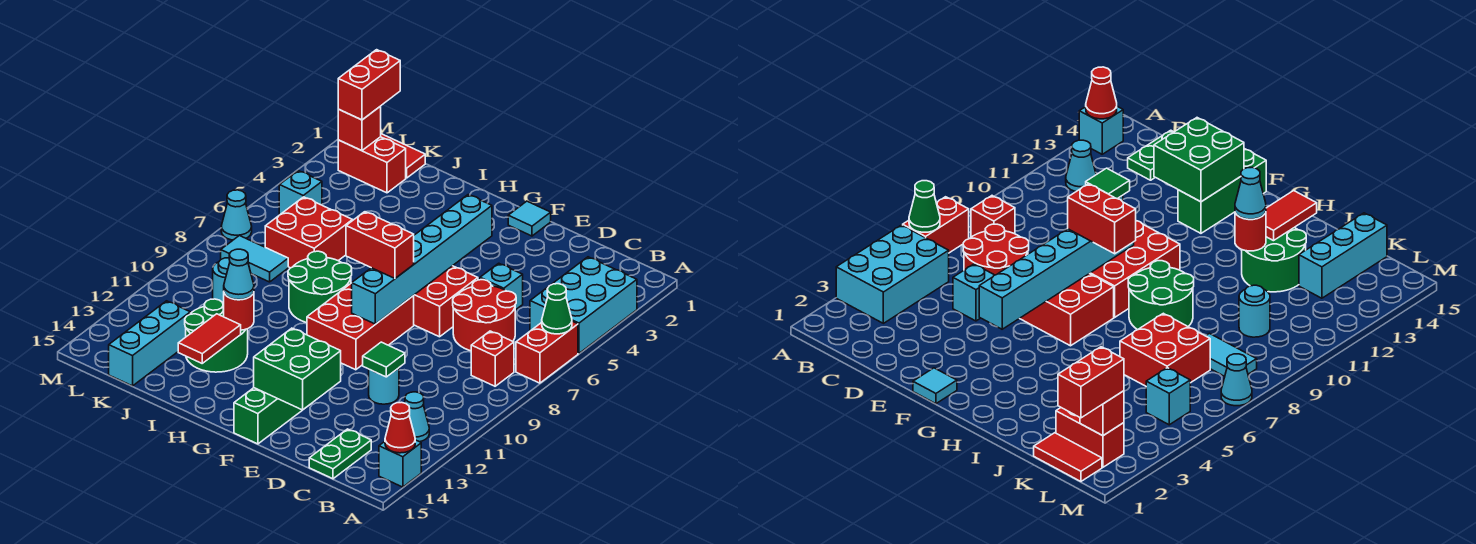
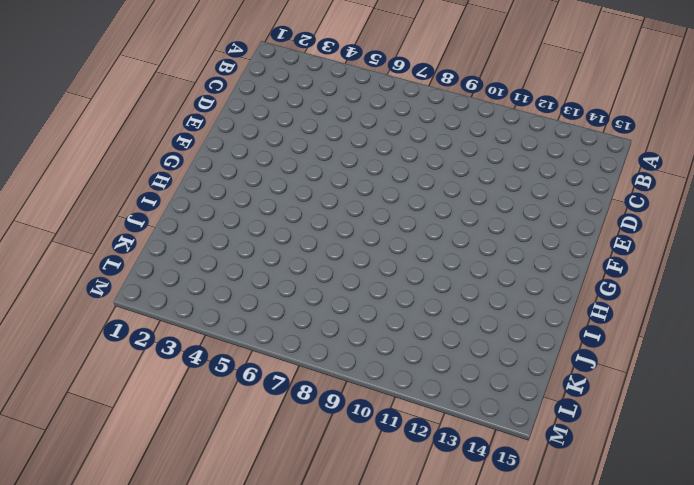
none -> cyan 2x3 brick [530,257,637,353]
none -> red 1x2 brick [516,321,578,383]
none -> cyan 1x1 brick [379,440,421,487]
none -> red 1x1 brick [471,331,514,386]

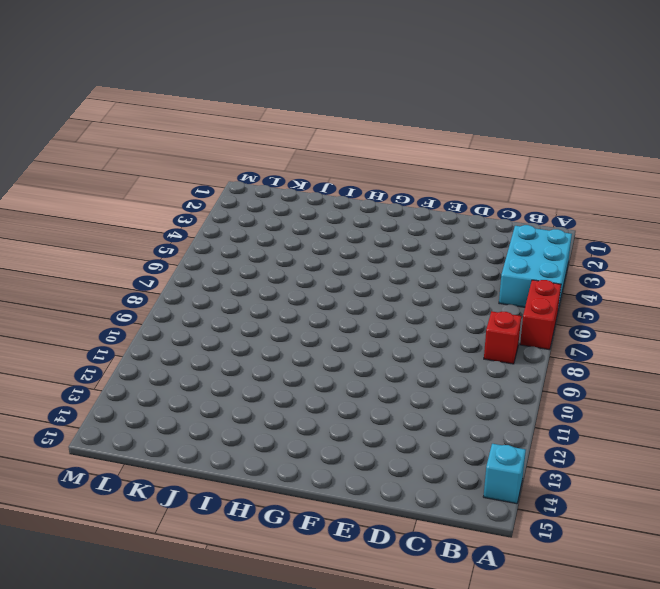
none -> cyan 1x1 cone [405,392,429,442]
none -> red 2x2 round brick [453,280,516,351]
none -> green 1x2 plate [309,429,371,479]
none -> cyan 1x1 brick [480,263,523,310]

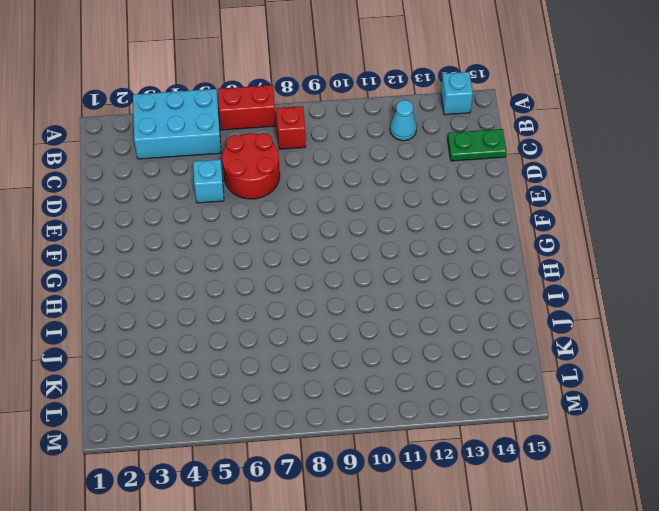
none -> cyan 1x1 round brick [369,368,399,404]
none -> red 2x3 brick [413,266,478,337]
none -> cyan 1x1 tile [508,201,551,236]
none -> red 2x3 brick [307,283,414,370]

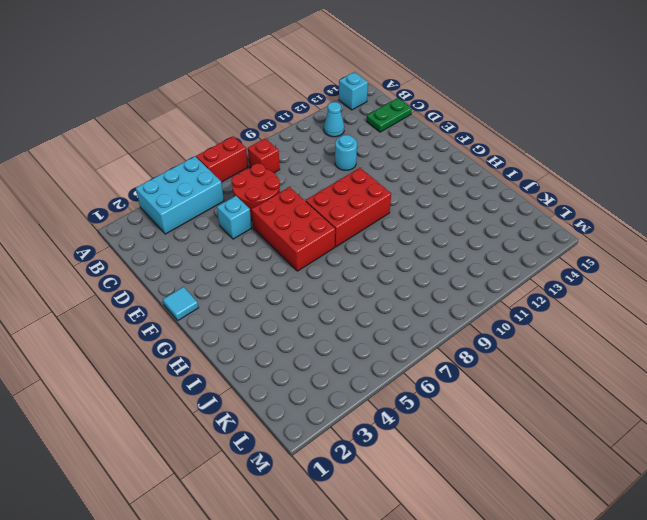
none -> green 1x3 brick [234,388,302,444]
none -> green 2x2 round brick [288,251,352,323]
none -> green 2x2 round brick [185,299,248,372]
none -> red 2x2 brick [265,197,353,268]

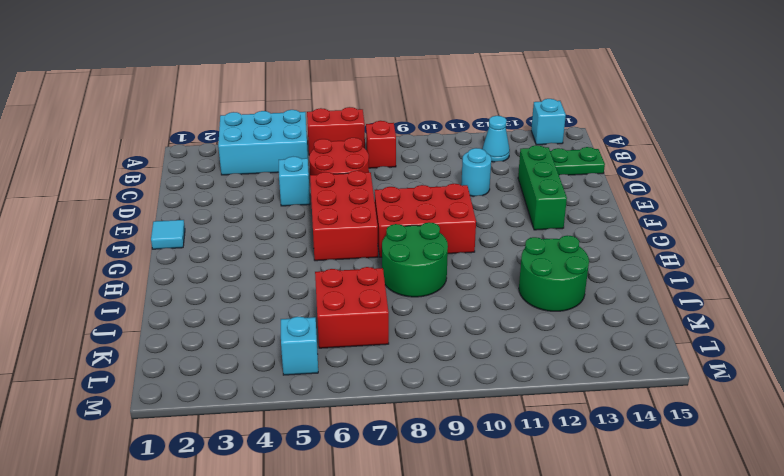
green 1x3 brick [518,145,567,230] -> green 1x3 brick turned to [234,388,302,444]
none -> red 1x2 tile [381,134,425,178]
none -> red 1x2 brick [338,137,406,193]
none -> cyan 1x2 tile [221,236,288,282]
none -> cyan 1x1 round brick [213,258,230,305]

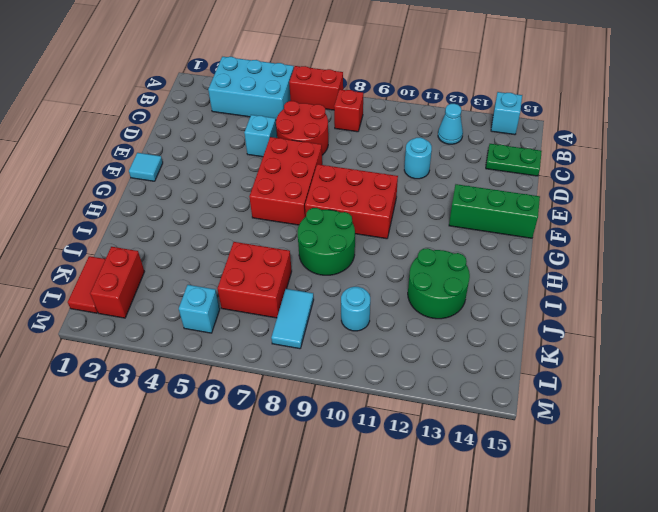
none -> cyan 1x3 brick [109,301,190,386]
none -> cyan 1x1 cone [221,190,252,240]
none -> green 1x1 cone [542,284,572,334]
none -> red 1x1 cone [385,402,415,453]

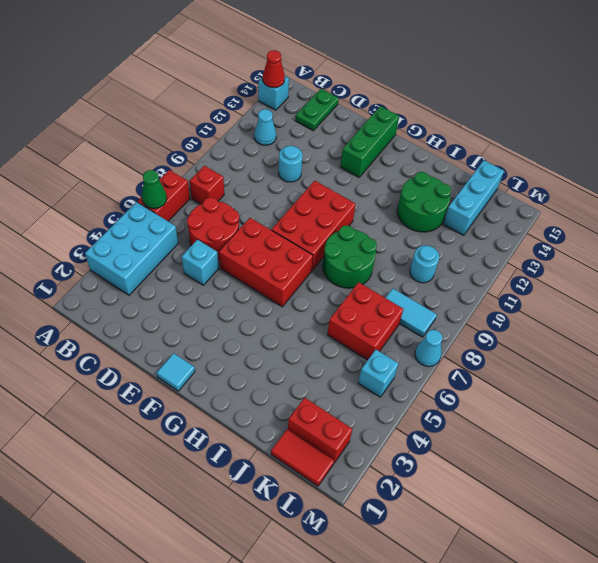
none -> green 1x1 tile [363,342,405,377]
none -> green 2x2 brick [254,328,341,410]
none -> cyan 1x6 brick [352,195,492,324]
none -> red 1x1 round brick [223,292,254,330]

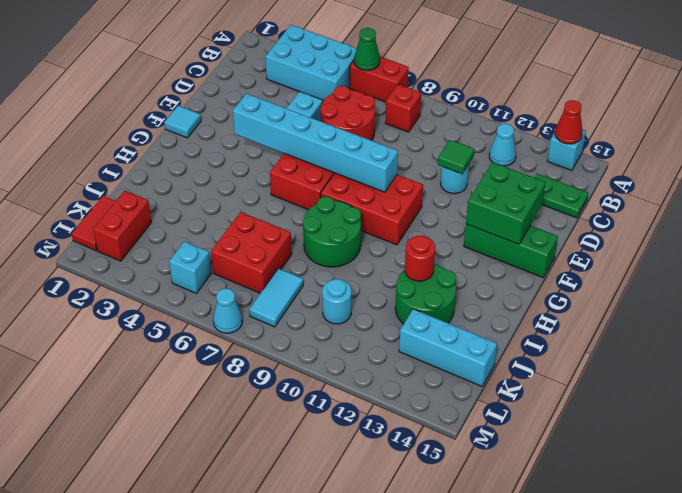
none -> red 1x2 tile [178,314,241,363]
none -> red 1x1 brick [338,106,381,151]
none -> red 1x2 brick [346,212,414,278]
none -> cyan 1x1 cone [224,249,254,300]

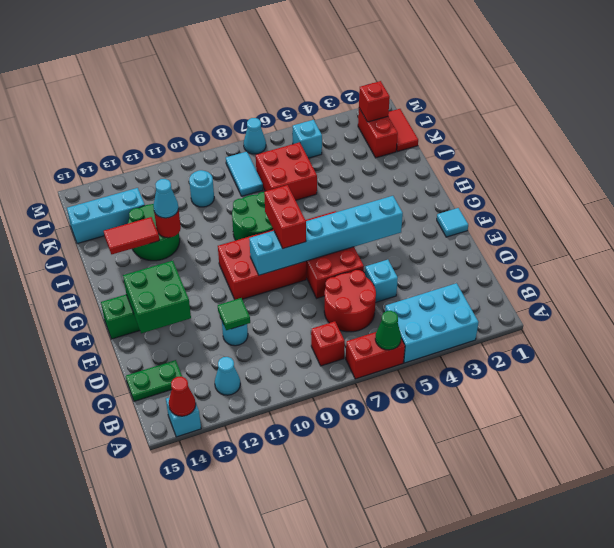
none -> red 1x2 brick [338,50,400,120]

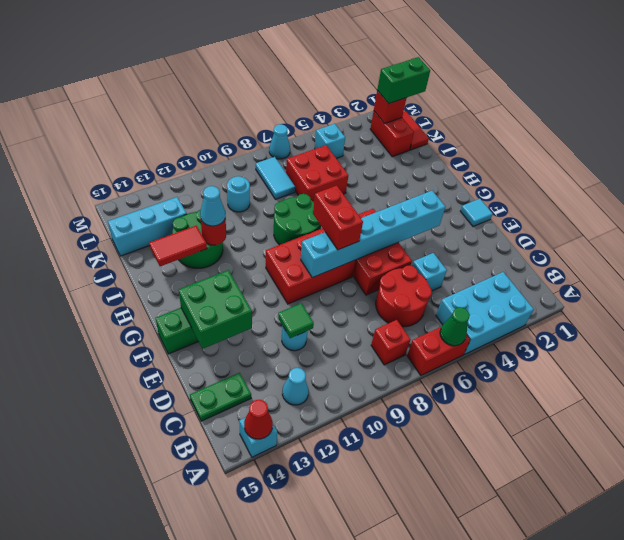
green 1x2 brick [377,57,430,104] -> red 1x2 brick [338,50,400,120]

